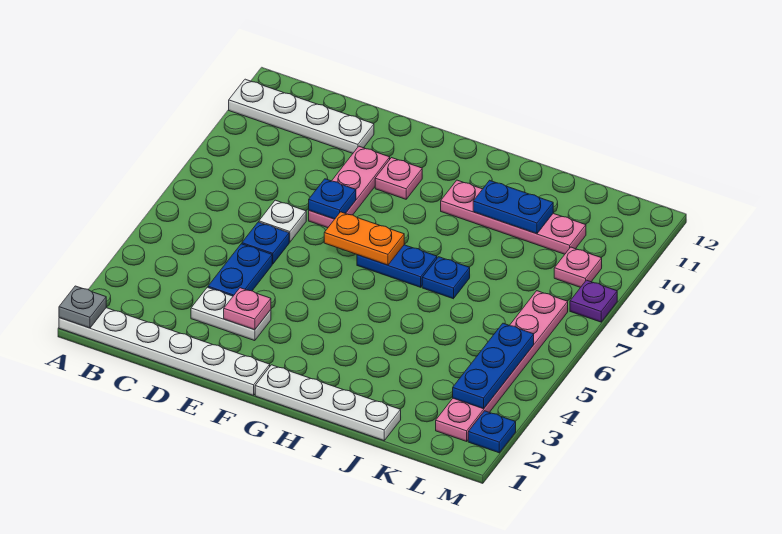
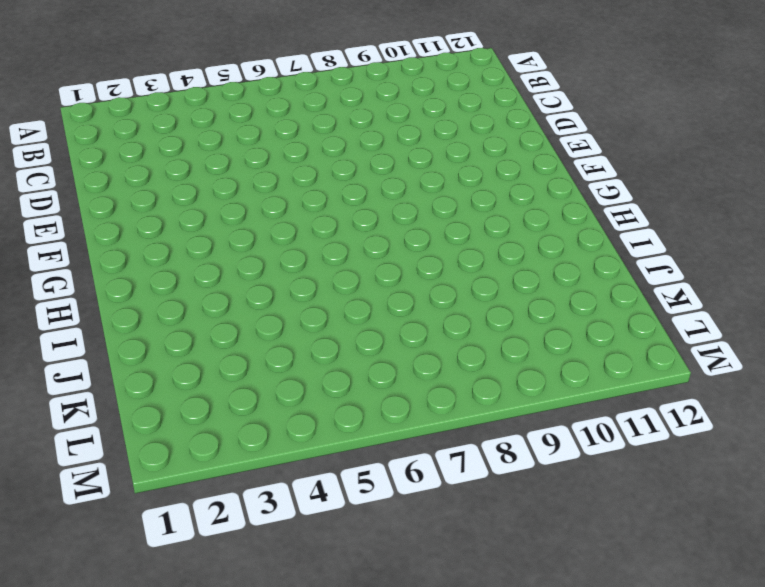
none -> white 1x6 plate [59,308,270,395]
none -> white 1x4 plate [229,79,374,153]
none -> white 1x2 plate [191,287,271,341]

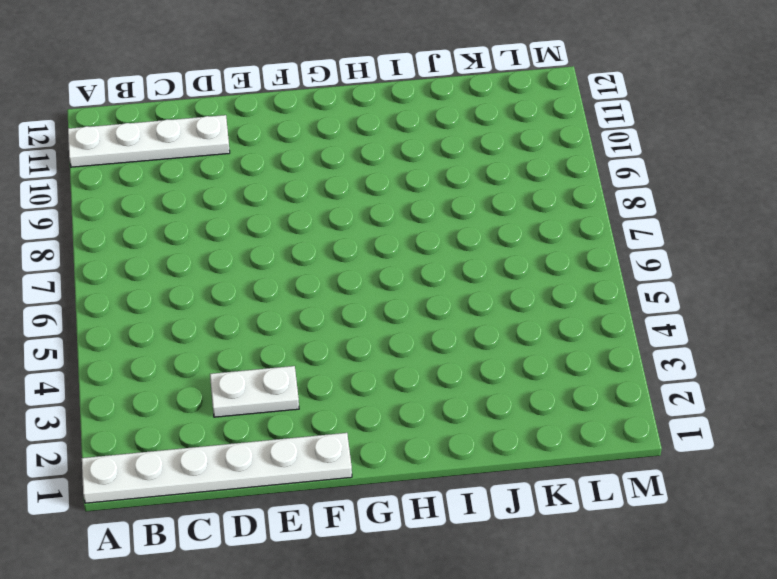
none -> blue 1x2 plate [208,244,272,296]
none -> blue 1x1 plate [242,222,289,264]
none -> white 1x1 plate [259,200,306,242]

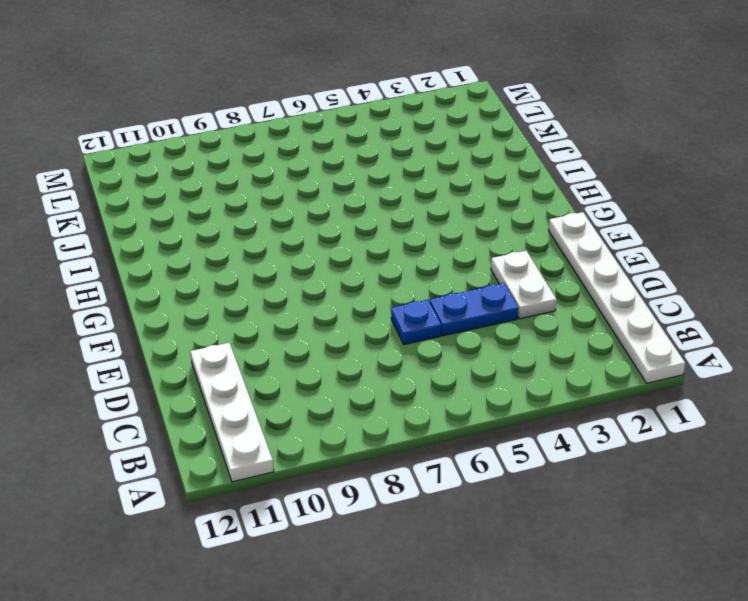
none -> white 1x1 plate [259,200,306,242]
none -> pink 1x3 plate [309,146,390,228]
none -> pink 1x1 plate [375,158,422,199]

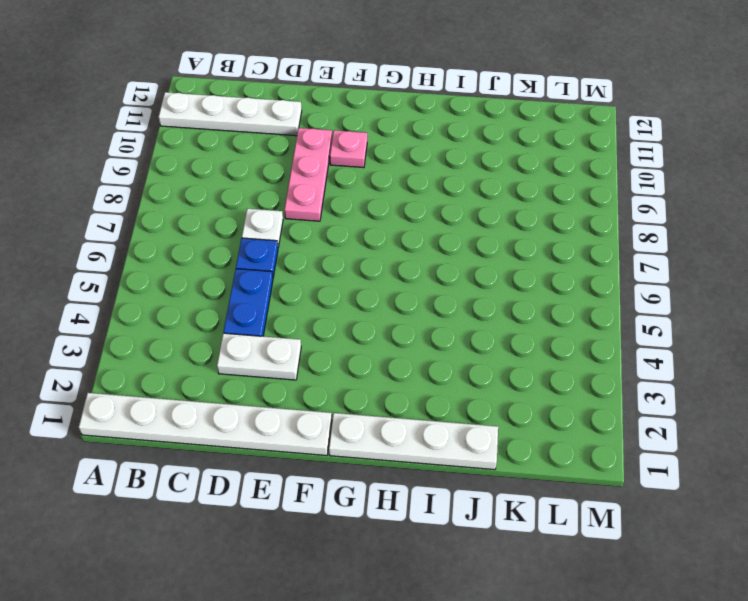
none -> blue 1x2 plate [357,245,437,287]
none -> pink 1x4 plate [441,180,586,254]
none -> blue 1x1 plate [422,257,470,299]

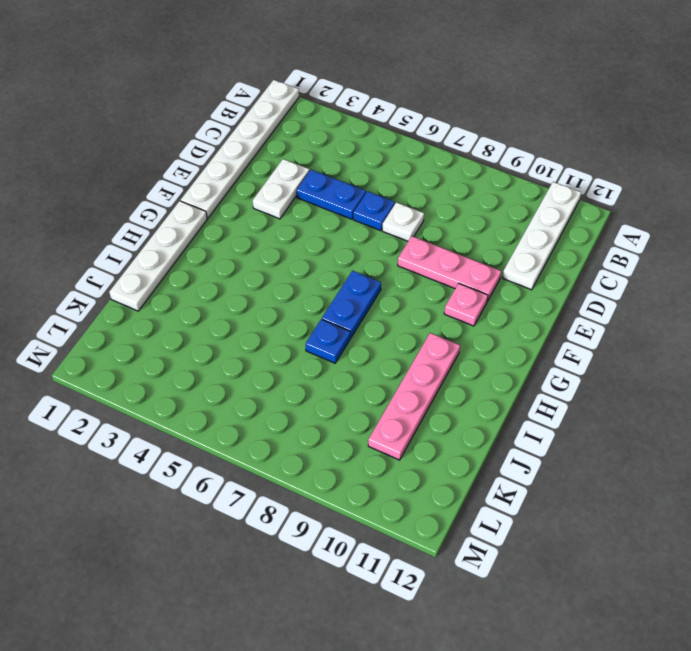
none -> pink 1x6 plate [436,291,568,441]
none -> pink 1x1 plate [554,247,602,287]
none -> blue 1x1 plate [468,411,516,453]

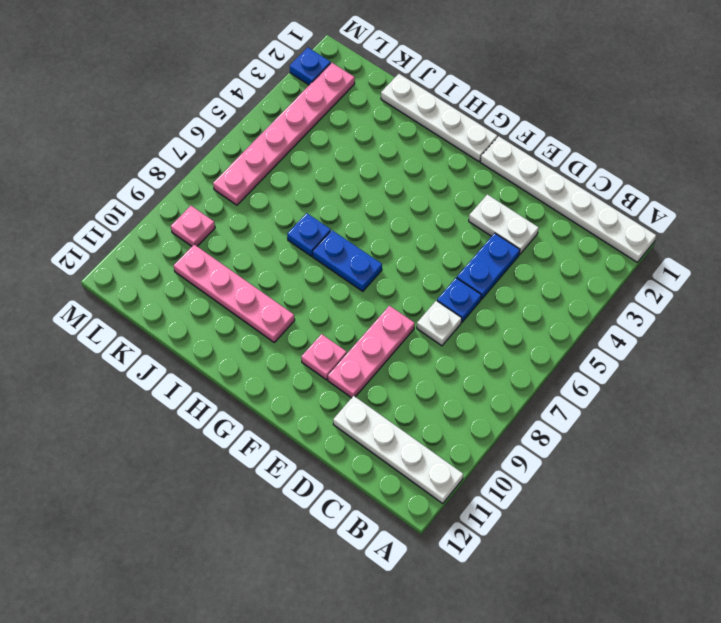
none -> purple 1x1 plate [570,280,617,322]
none -> grey 1x1 plate [59,286,106,328]
none -> pink 1x1 plate [224,288,271,330]

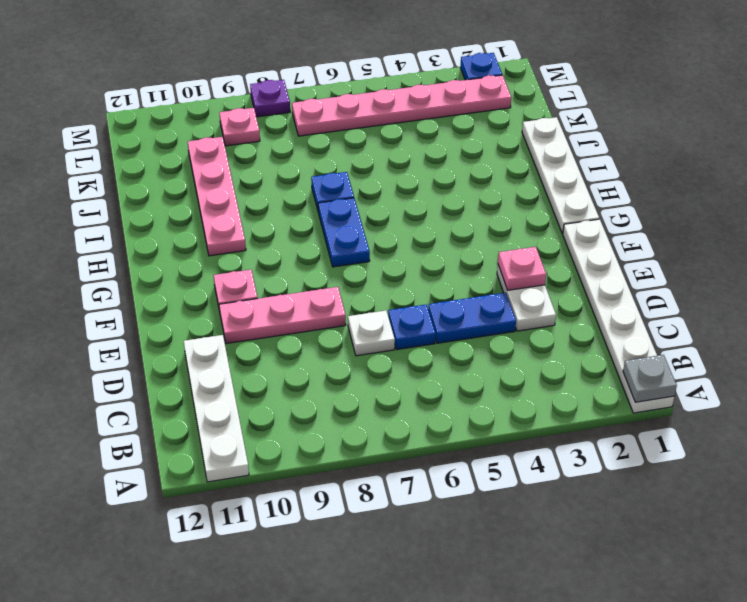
none -> blue 1x1 plate [309,179,356,219]
none -> orange 1x2 plate [324,212,404,265]
none -> blue 1x2 plate [473,180,553,234]

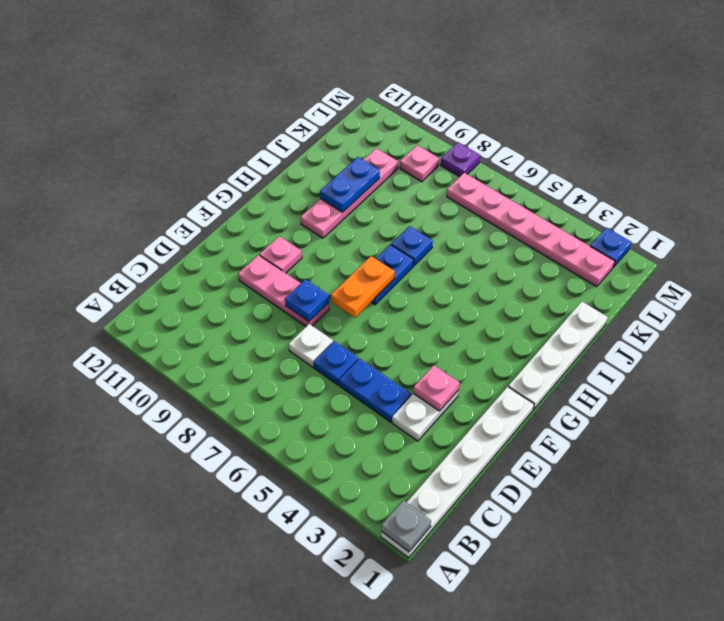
none -> white 1x4 plate [229,79,374,153]
none -> blue 1x3 plate [453,323,534,409]

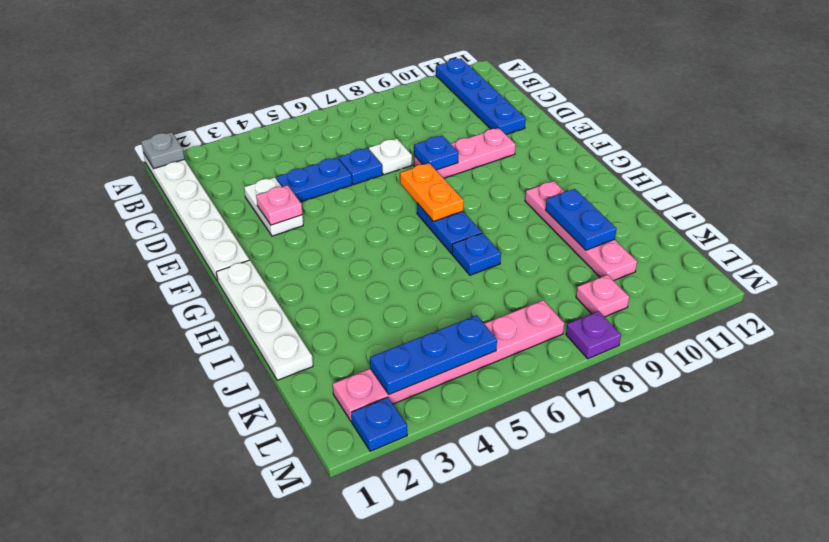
blue 1x4 plate [436,58,526,134] -> white 1x4 plate [229,79,374,153]
none -> pink 1x1 plate [375,158,422,199]

